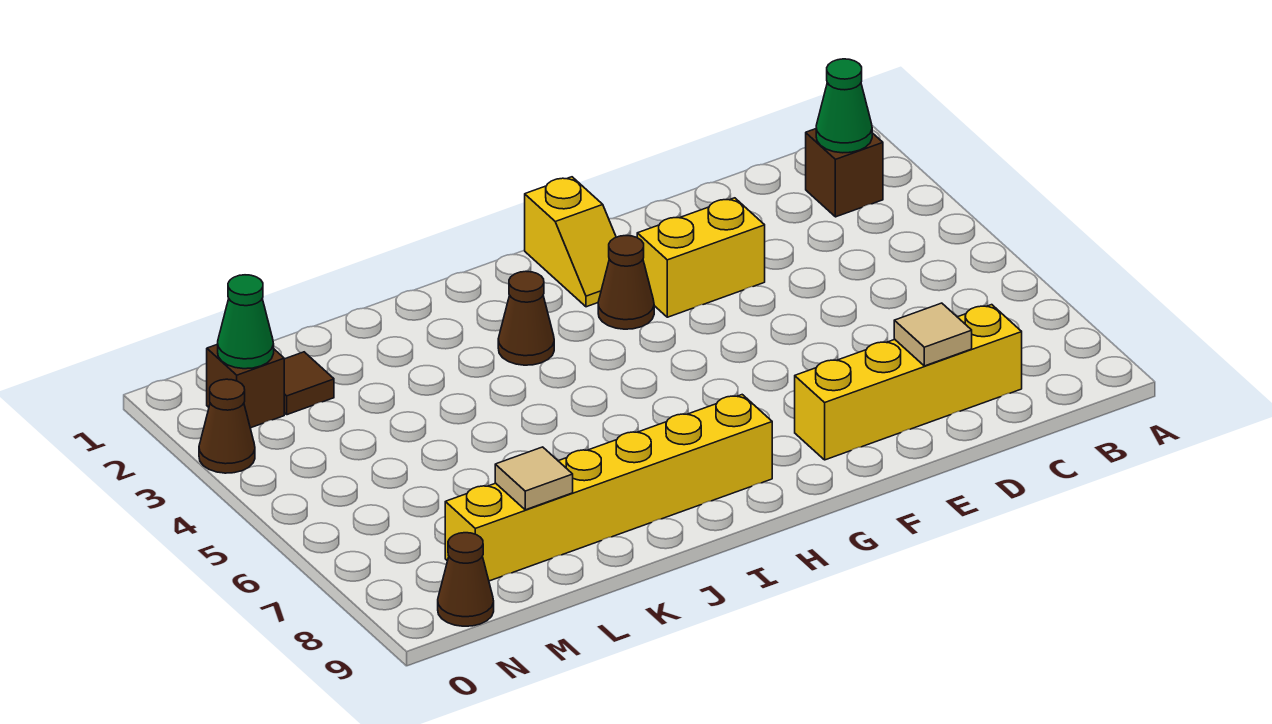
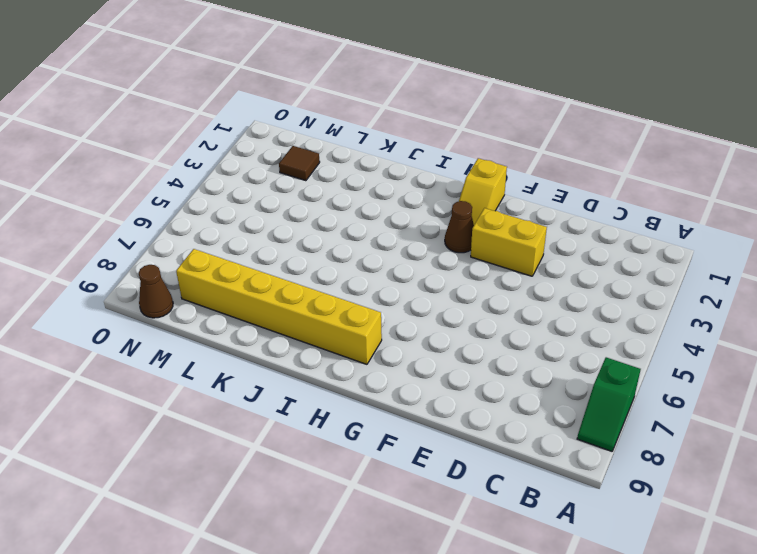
green 1x2 slope [577,357,641,451] -> none
none -> brown 1x1 brick [806,129,883,217]
none -> yellow 1x4 brick [795,305,1022,460]
none -> brown 1x1 cone [498,271,554,365]

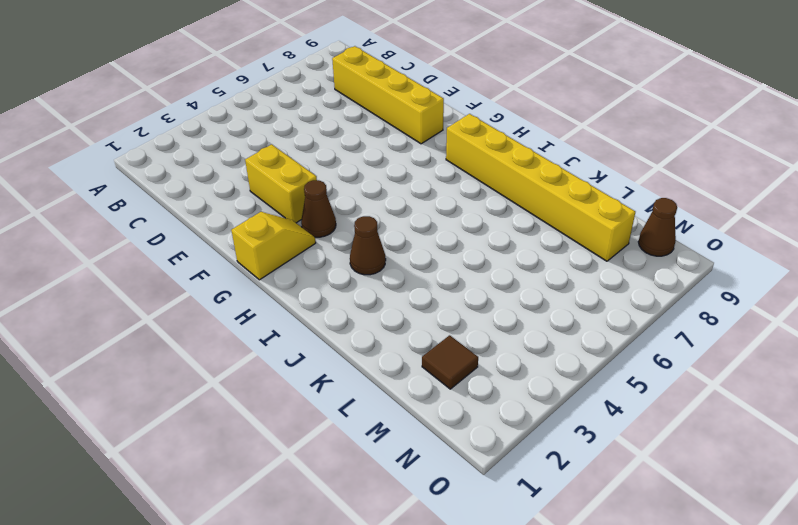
none -> brown 1x1 brick [806,129,883,217]
none -> brown 1x1 brick [207,344,284,428]
none -> brown 1x1 cone [199,379,255,473]

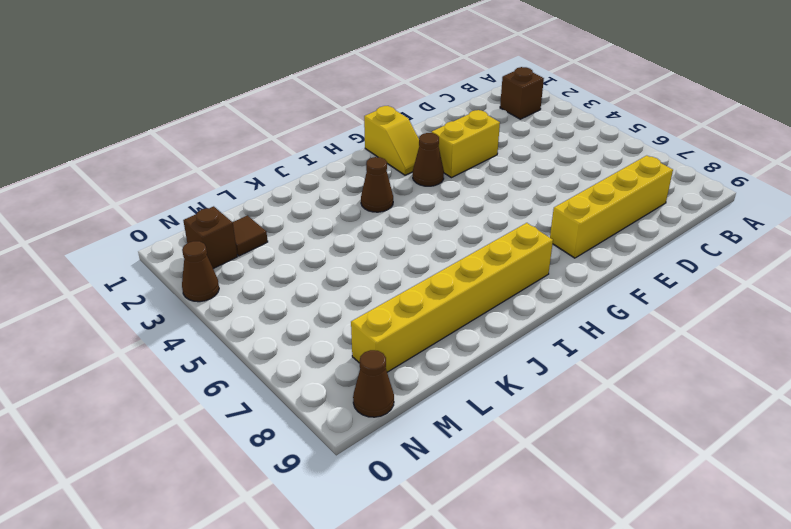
none -> green 1x1 cone [816,59,872,153]
none -> tan 1x1 tile [894,303,972,366]
none -> tan 1x1 tile [495,447,573,510]

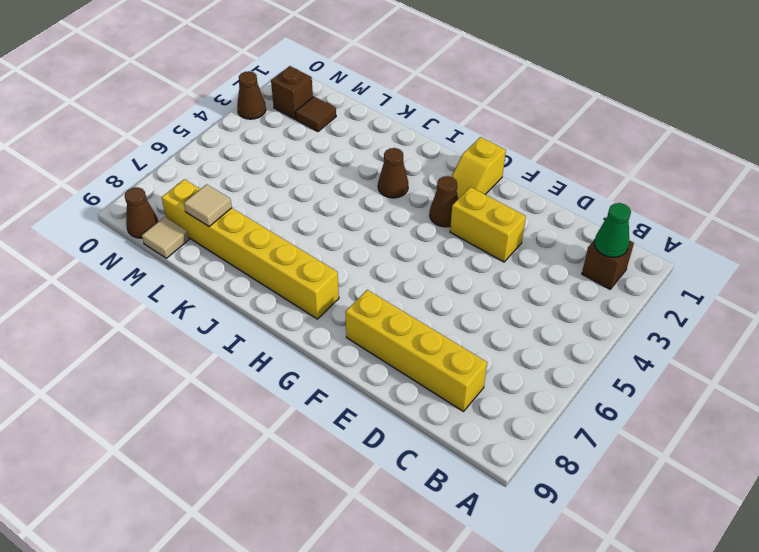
tan 1x1 tile [142,217,189,258] -> tan 1x1 tile moved to [894,303,972,366]
none -> green 1x1 cone [218,275,274,369]

